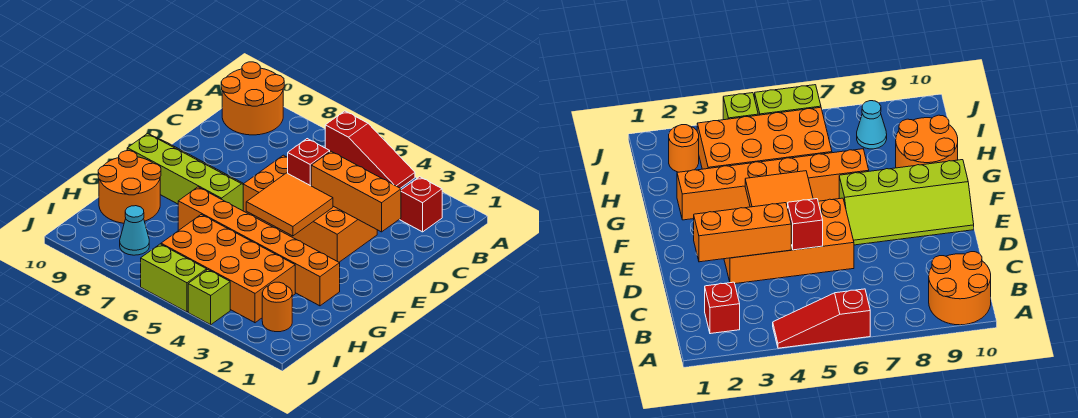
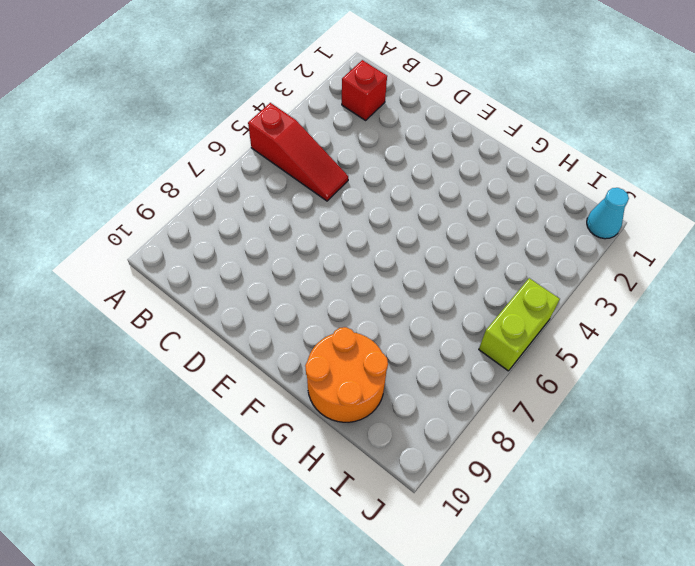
red 1x3 slope [248,103,348,201] -> red 1x3 slope turned to [325,111,415,188]
cyan 1x1 cone [587,188,629,239] -> cyan 1x1 cone moved to [120,206,149,255]
none -> orange 2x2 round brick [221,62,284,135]
none -> orange 2x4 brick [243,155,377,262]
none -> lime 2x4 slope [127,134,243,211]

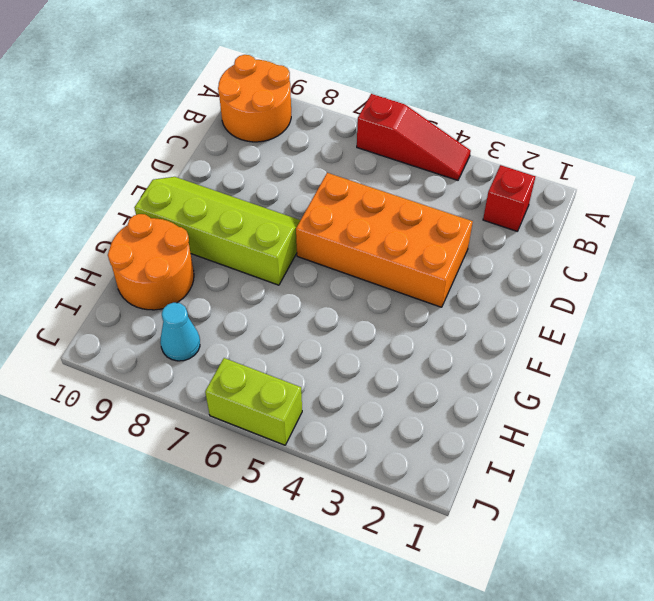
none -> orange 1x6 brick [178,187,340,306]
none -> orange 2x4 brick [161,215,295,323]
none -> orange 1x1 round brick [262,282,292,332]

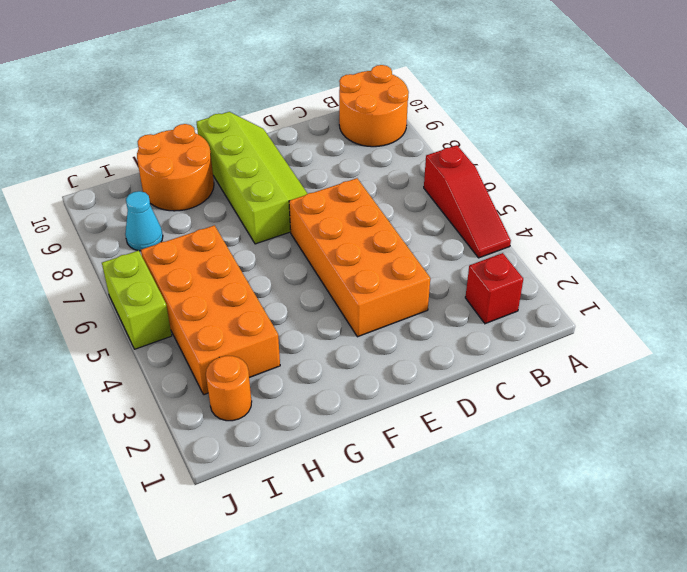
none -> orange 1x6 brick [178,187,340,306]
none -> lime 1x1 brick [188,270,230,325]
none -> orange 1x3 brick [311,151,401,232]

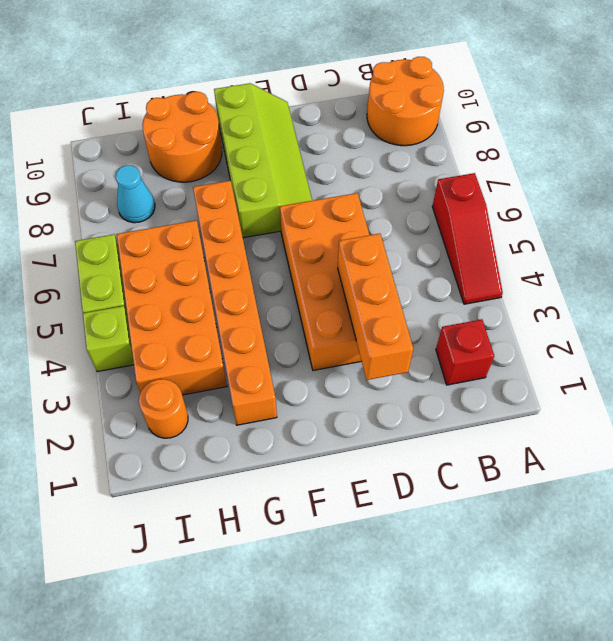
none -> red 1x1 brick [287,139,330,186]
none -> orange 2x2 tile [246,173,333,236]

